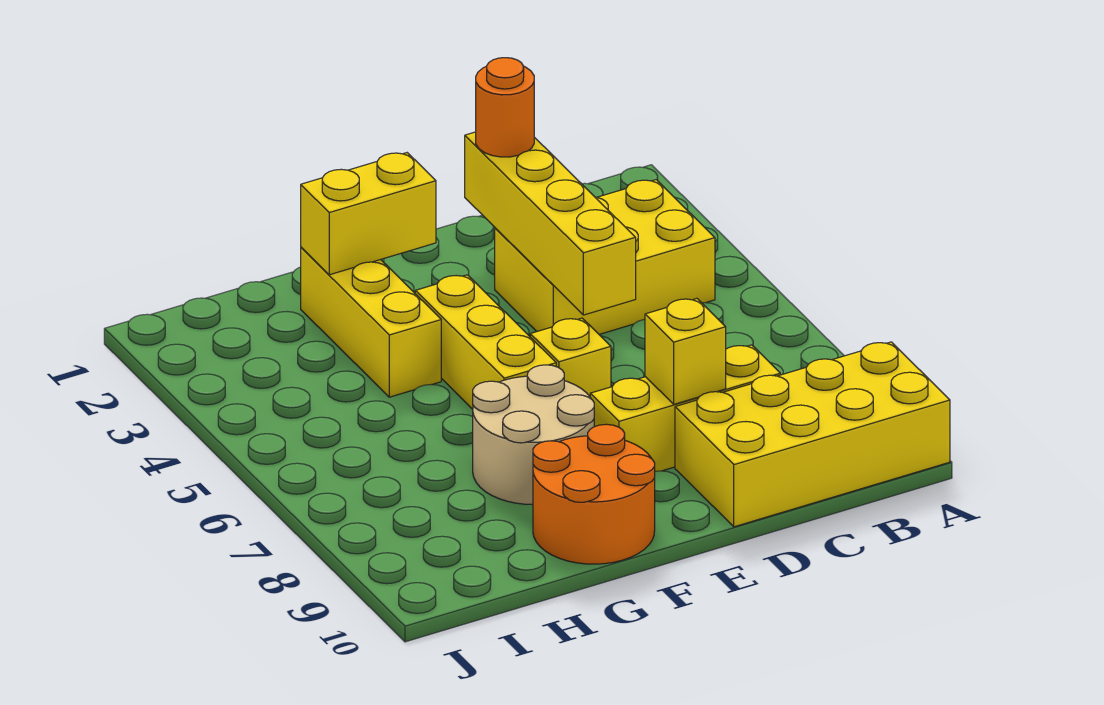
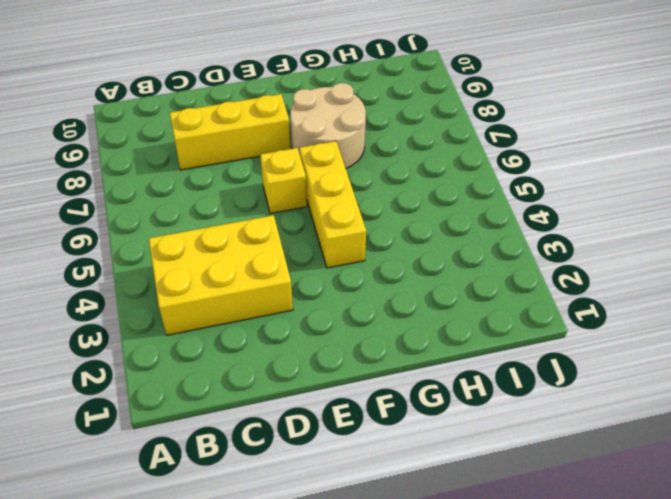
none -> yellow 2x4 brick [675,342,950,527]
none -> orange 2x2 round brick [533,424,655,564]
none -> yellow 1x3 brick [301,247,441,397]

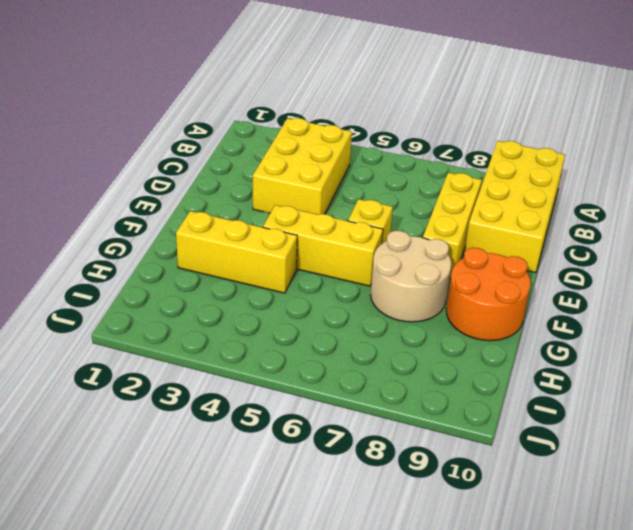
none -> yellow 1x4 brick [465,132,636,315]
none -> yellow 1x1 brick [645,299,726,404]
none -> yellow 1x2 brick [301,153,436,275]

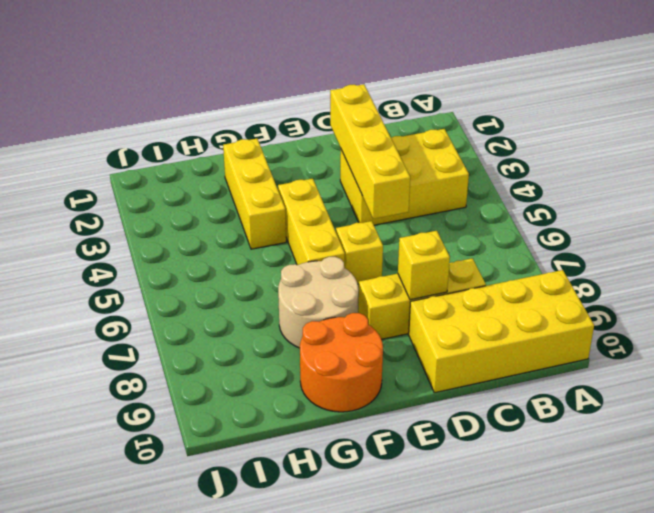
none -> yellow 1x2 brick [301,153,436,275]
none -> orange 1x1 round brick [476,58,534,157]

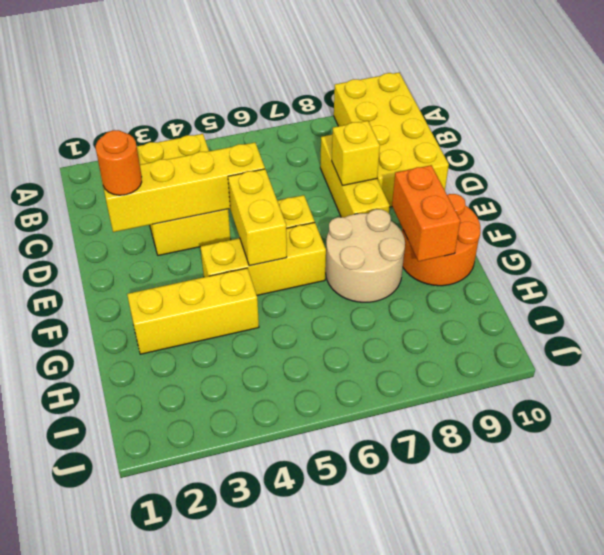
yellow 1x2 brick [228,169,287,266] -> yellow 1x2 brick moved to [301,153,436,275]
orange 1x2 brick [392,165,460,261] -> none

